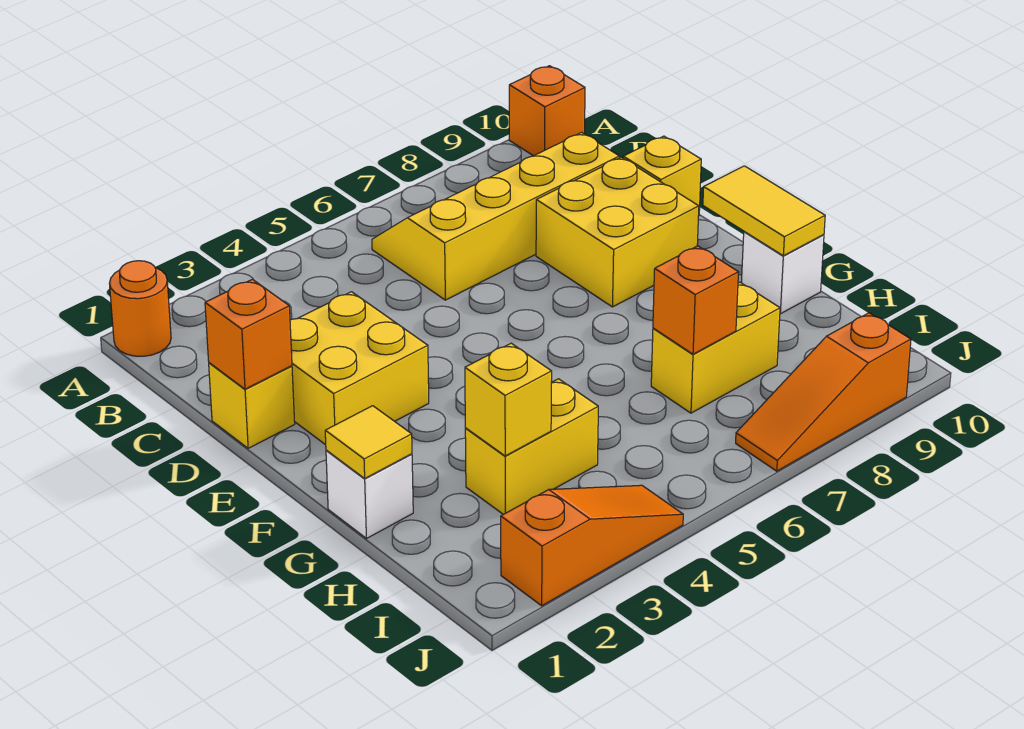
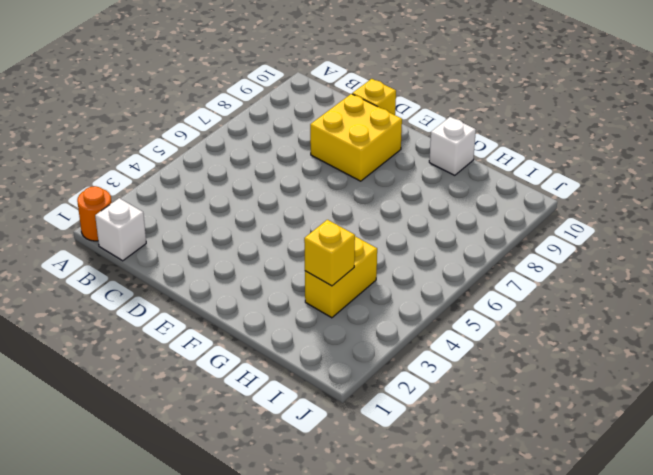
white 1x1 brick [95,198,146,261] -> white 1x1 brick moved to [326,450,413,539]
none -> orange 1x1 brick [509,66,585,156]
none -> yellow 2x4 slope [372,132,619,300]
none -> yellow 1x1 brick [209,363,295,448]

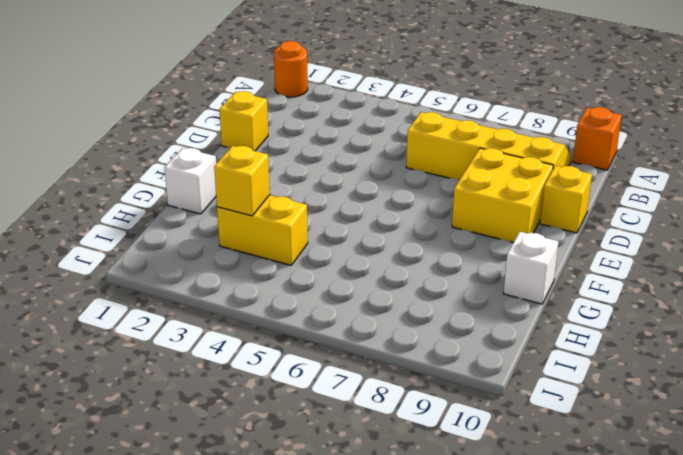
none -> yellow 2x2 brick [290,292,429,445]
none -> yellow 1x2 brick [651,282,780,413]
none -> orange 1x3 slope [501,485,683,606]

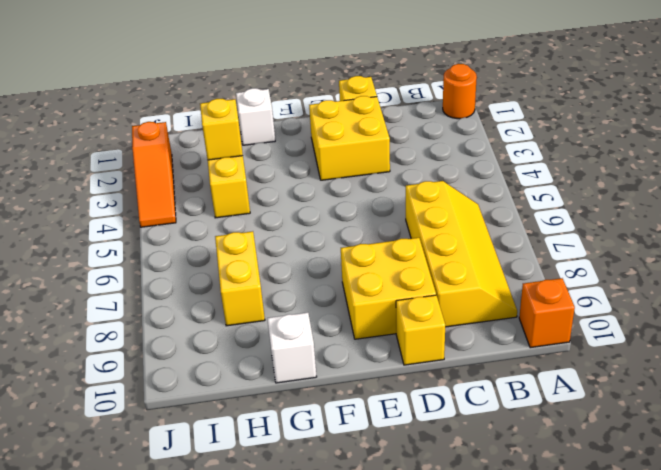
none -> orange 1x3 slope [736,313,911,471]
none -> orange 1x1 brick [205,279,292,389]
none -> yellow 1x2 tile [703,166,825,256]

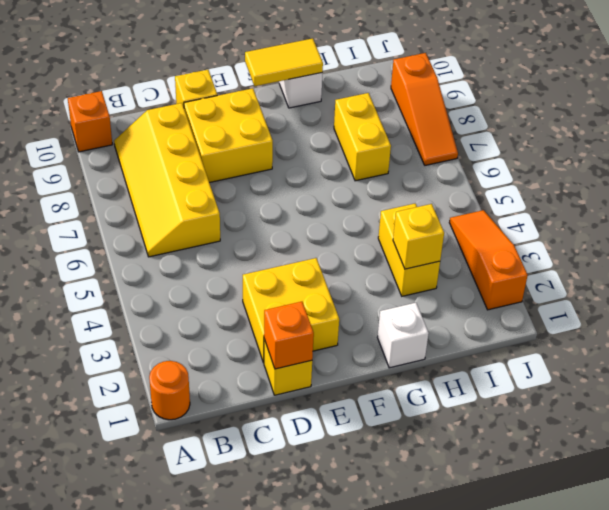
none -> yellow 1x1 tile [325,406,412,478]
none -> orange 1x1 brick [653,246,739,354]

